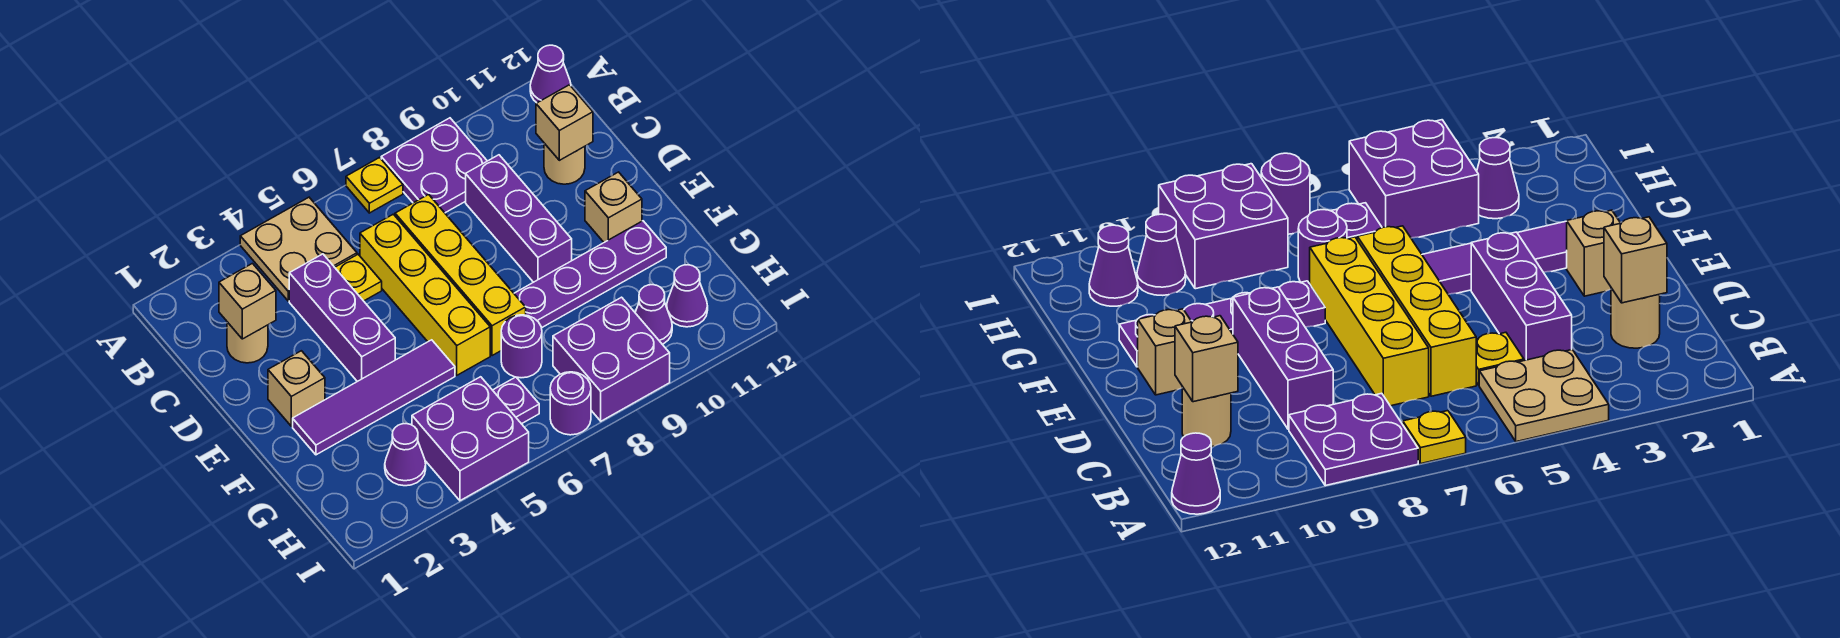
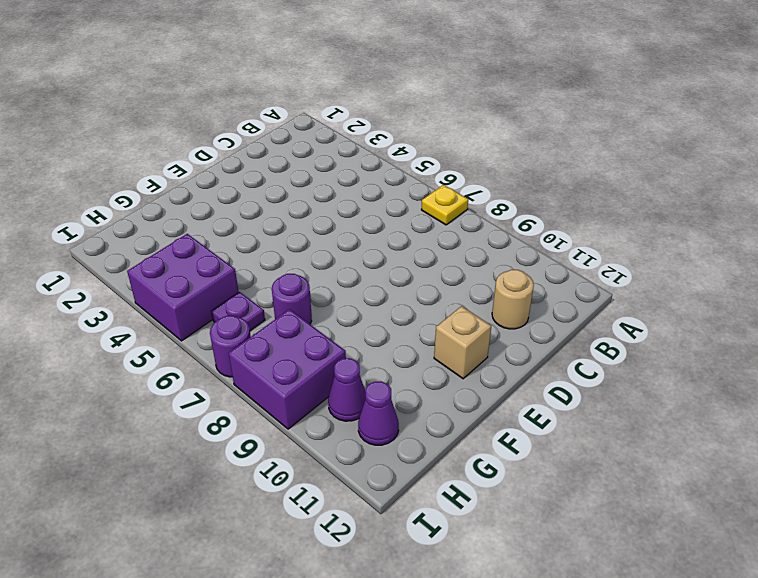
none -> tan 2x2 plate [240,197,357,301]
none -> purple 2x2 plate [381,118,487,213]
none -> purple 1x1 cone [530,45,571,103]

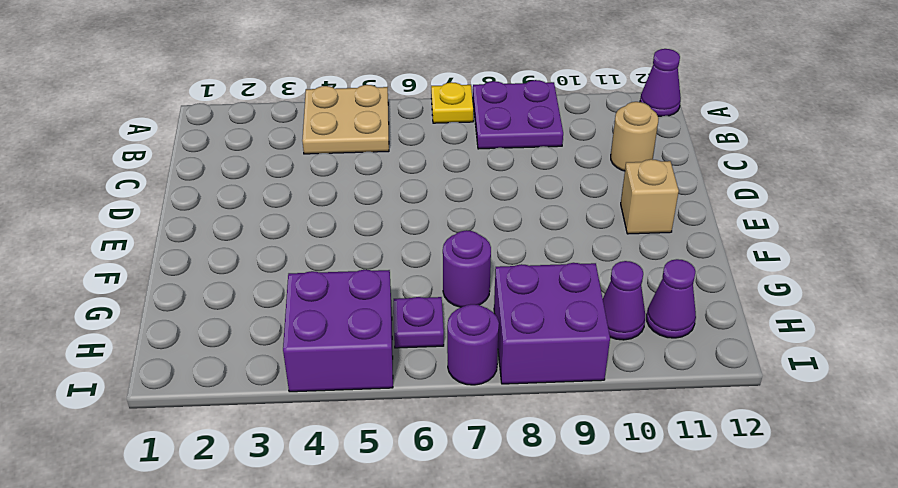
none -> tan 1x1 round brick [227,322,268,363]
none -> purple 1x3 brick [289,254,395,382]
none -> yellow 1x1 plate [335,254,382,301]

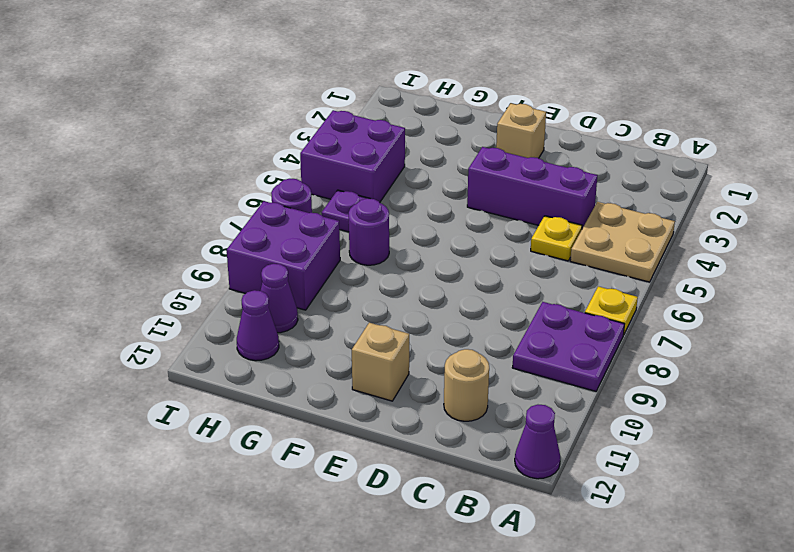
none -> tan 1x1 round brick [227,322,268,363]
none -> yellow 1x4 brick [360,214,490,375]
none -> yellow 1x4 brick [395,194,526,356]

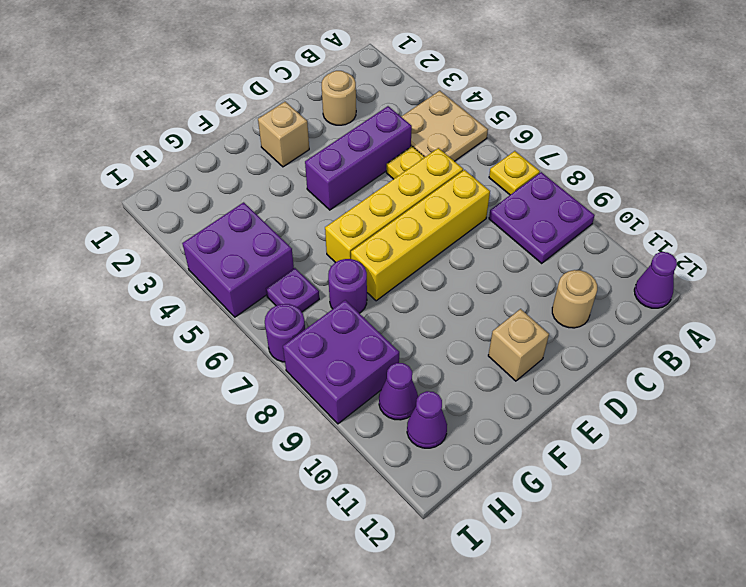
none -> purple 1x3 brick [466,155,572,282]
none -> purple 1x4 tile [293,340,455,455]
none -> purple 1x4 plate [514,221,666,328]

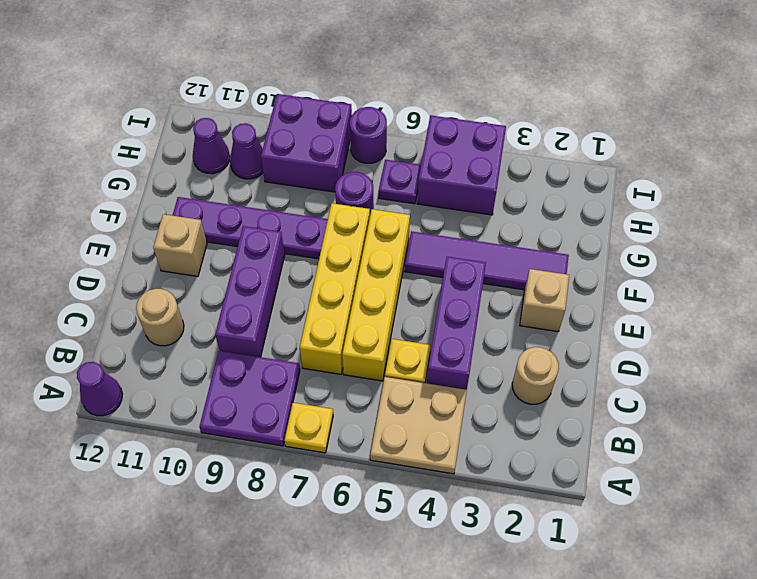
none -> purple 1x1 cone [385,424,426,486]
none -> tan 1x1 brick [219,263,276,339]
none -> tan 1x1 brick [536,85,593,160]

